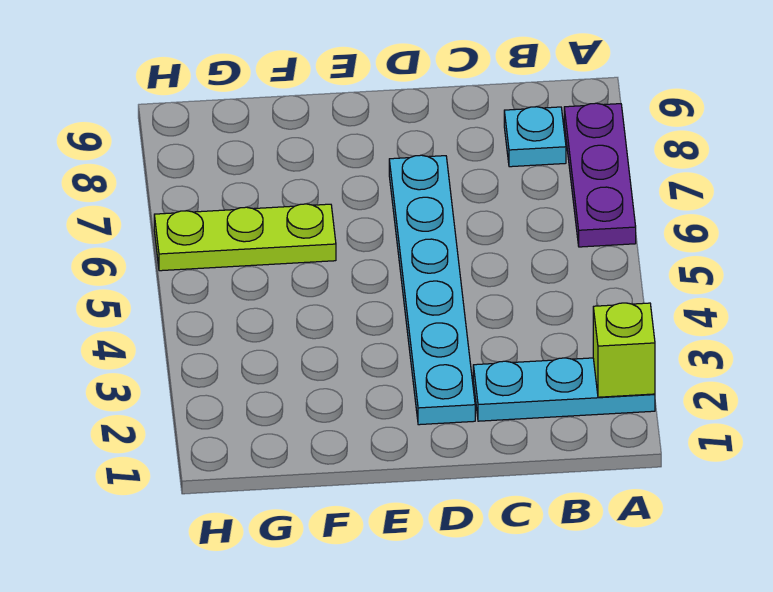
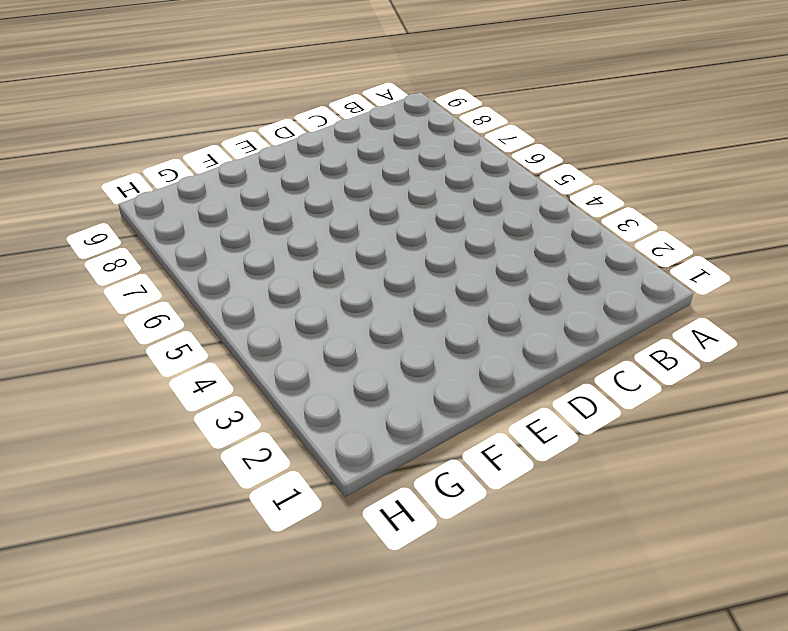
none -> cyan 1x3 plate [473,358,655,421]
none -> purple 1x3 plate [564,103,636,247]

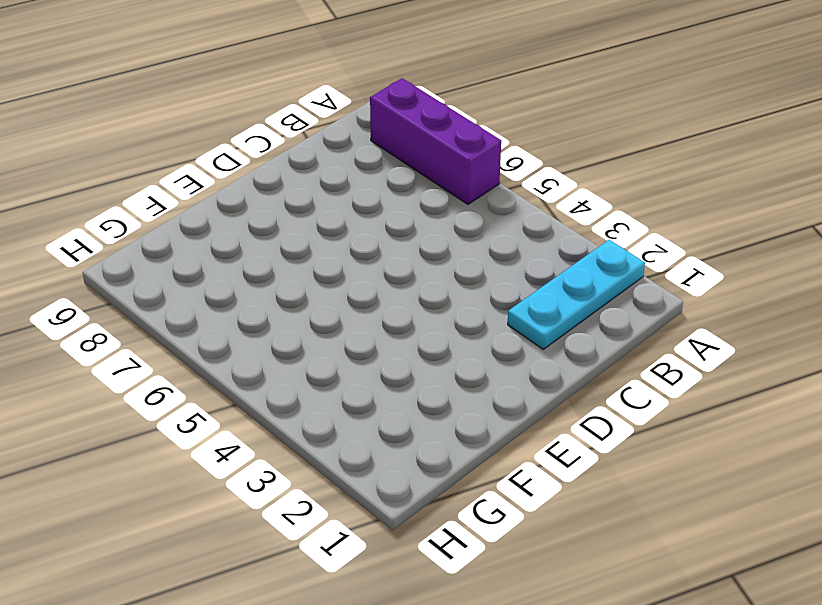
purple 1x3 brick [370,78,501,204] -> purple 1x3 plate [564,103,636,247]
none -> cyan 1x1 plate [504,107,566,167]
none -> cyan 1x6 plate [389,155,475,425]

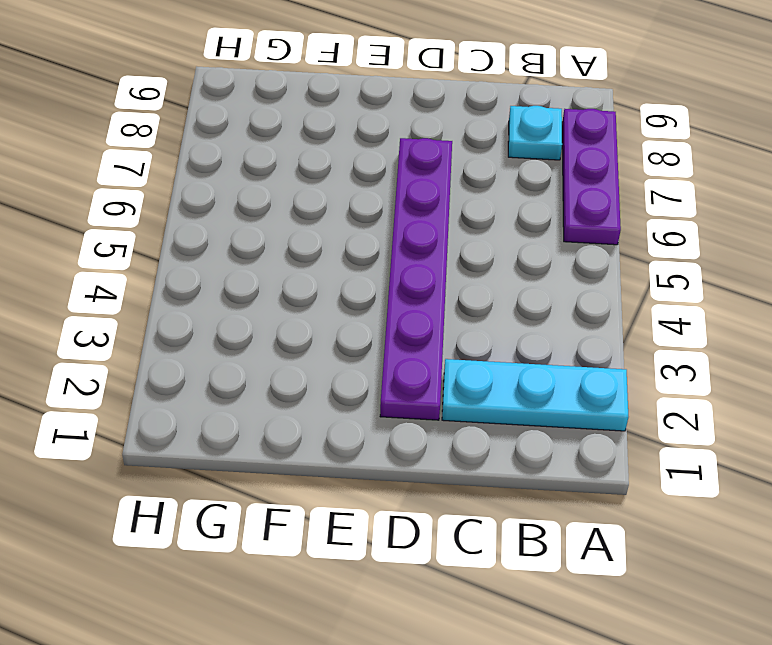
purple 1x6 plate [380,138,452,420] -> cyan 1x6 plate [389,155,475,425]
none -> lime 1x3 plate [154,204,336,271]
none -> lime 1x1 brick [593,303,655,397]

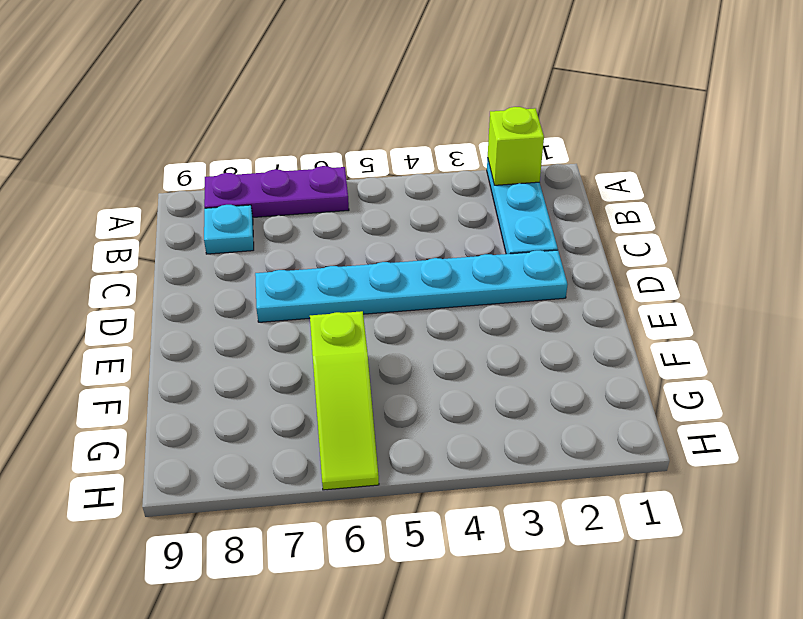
lime 1x3 slope [310,311,379,490] -> lime 1x3 plate [154,204,336,271]

